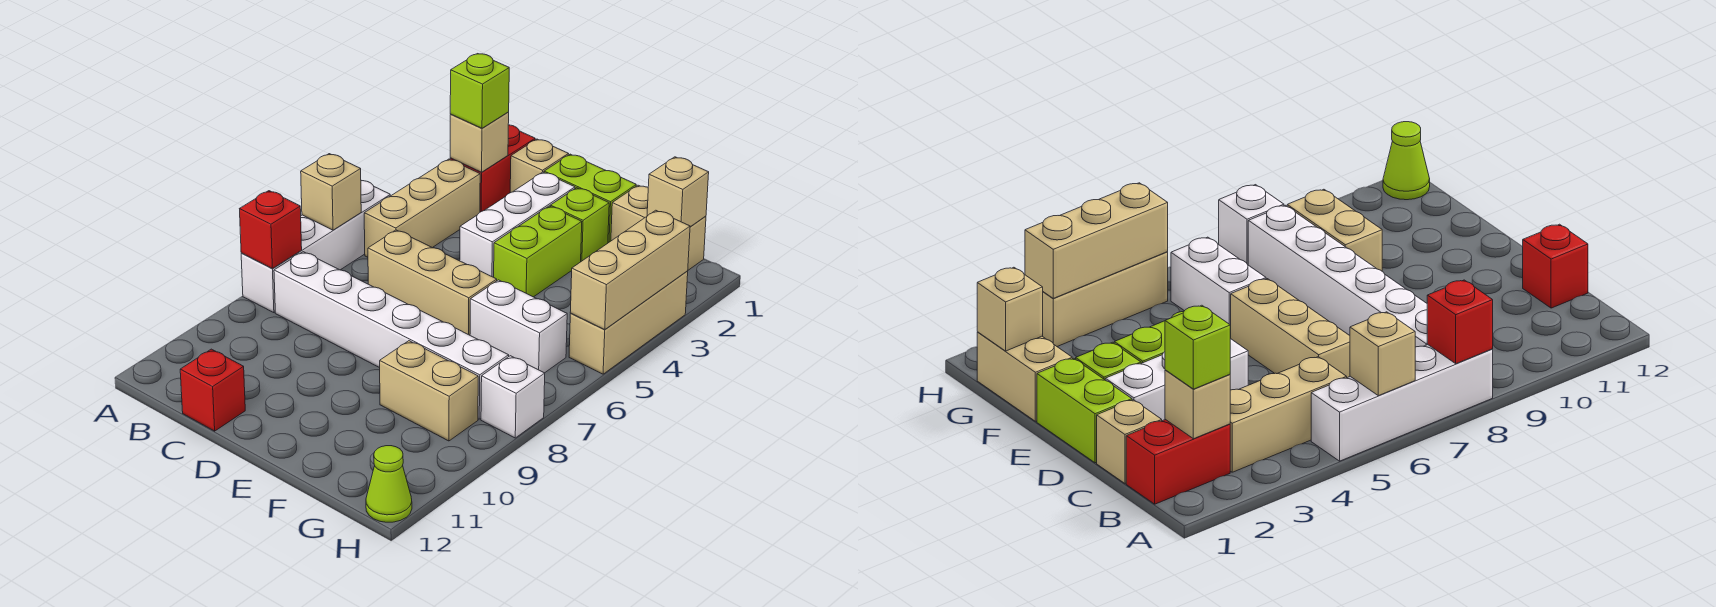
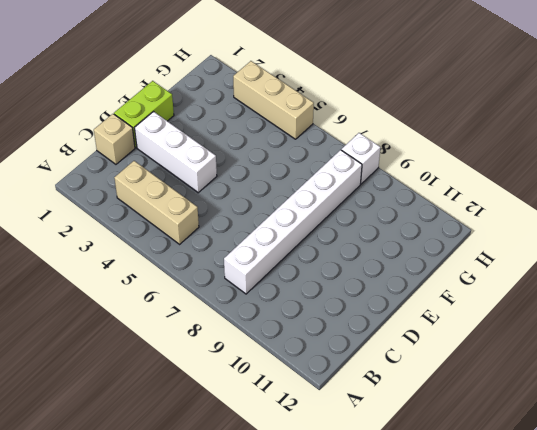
none -> white 1x4 brick [241,181,390,313]
none -> red 1x2 brick [450,125,535,212]
none -> tan 1x3 brick [368,230,497,335]

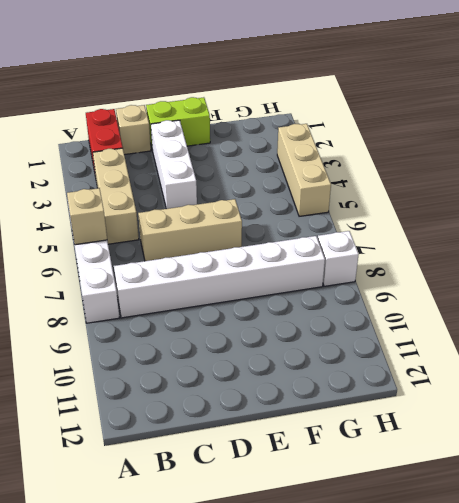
none -> red 1x1 brick [180,349,245,431]
none -> lime 1x1 brick [550,188,609,261]
none -> lime 1x2 brick [494,206,582,297]

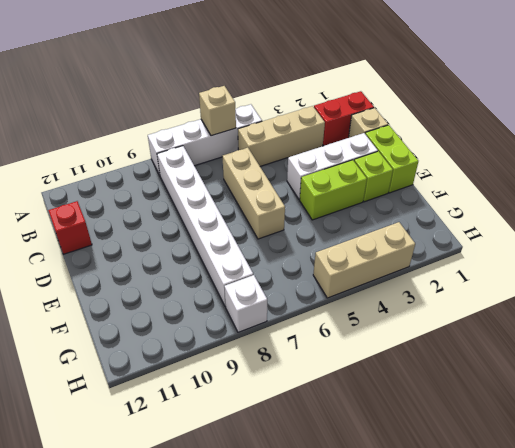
none -> tan 1x2 brick [611,185,706,270]
none -> white 1x2 brick [470,280,567,373]
none -> tan 1x2 brick [380,341,478,441]

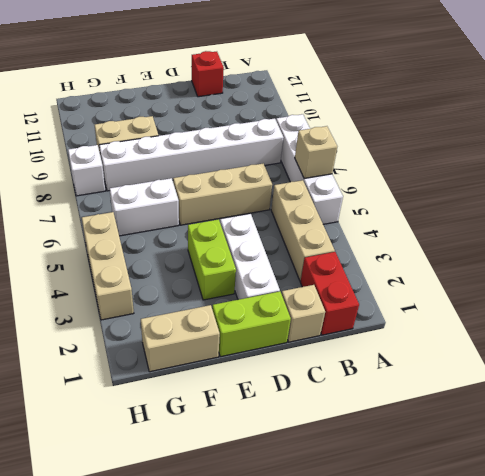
none -> lime 1x1 brick [550,188,609,261]
none -> lime 1x1 cone [366,446,412,522]
none -> red 1x1 brick [240,191,302,269]

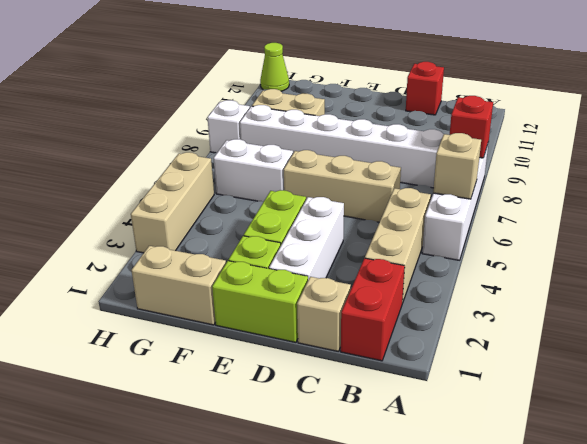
none -> tan 1x1 brick [450,112,509,172]
none -> tan 1x1 brick [647,157,709,227]
none -> tan 1x3 brick [570,210,690,330]

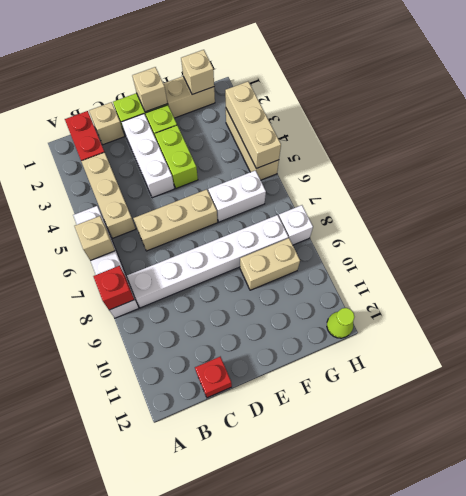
tan 1x1 brick [132,67,167,112] -> tan 1x1 brick moved to [450,112,509,172]
none -> lime 1x1 brick [450,54,509,128]

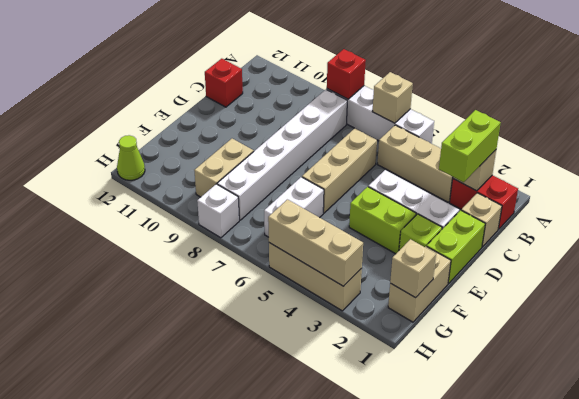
lime 1x2 brick [439,110,501,182] -> lime 1x1 brick [450,54,509,128]

